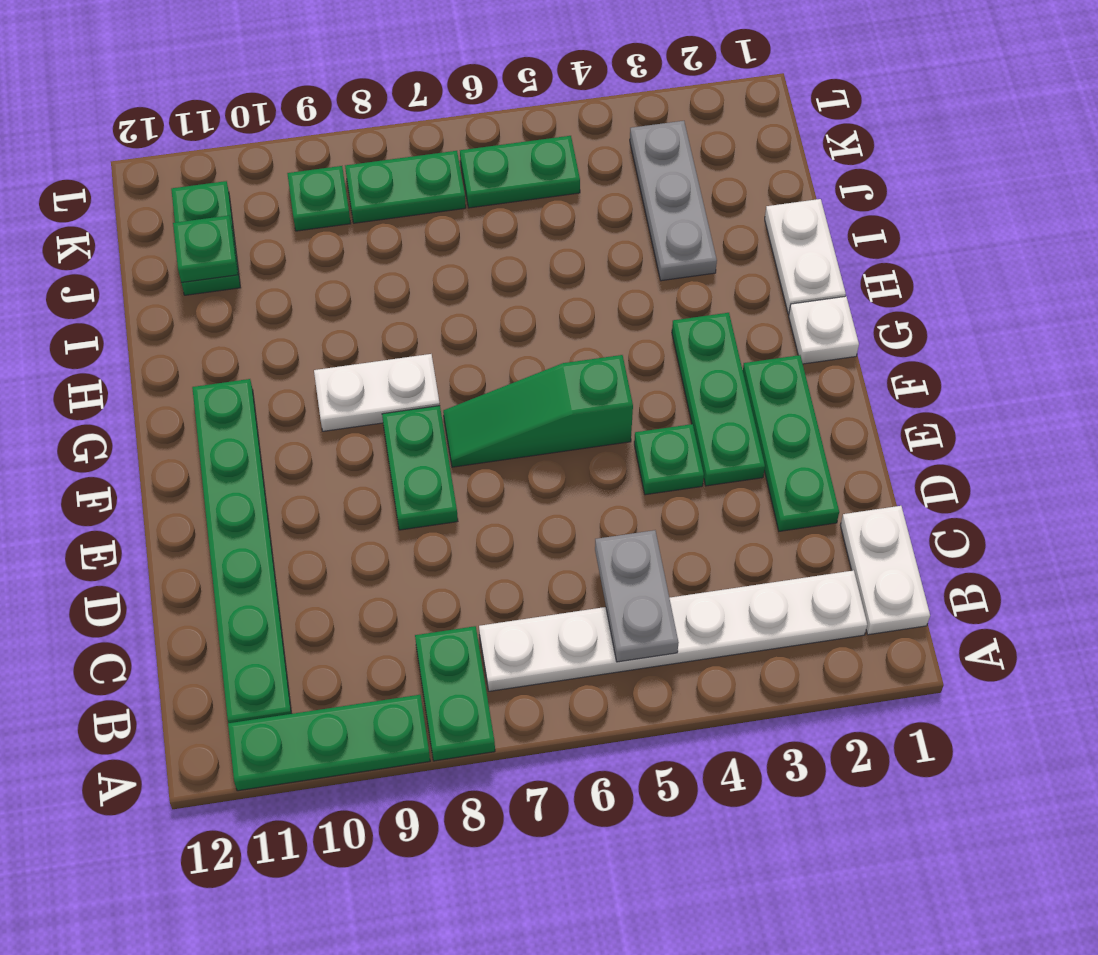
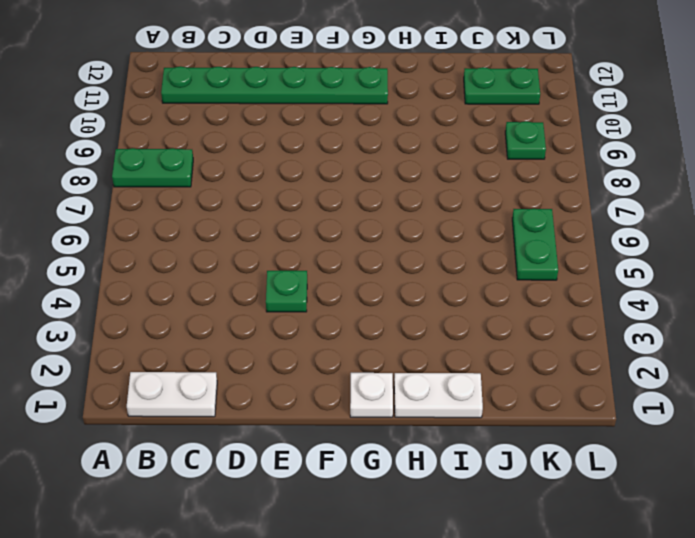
none -> green 1x3 plate [228,695,430,791]
none -> white 1x6 plate [479,570,867,691]
none -> green 1x3 plate [743,355,839,531]

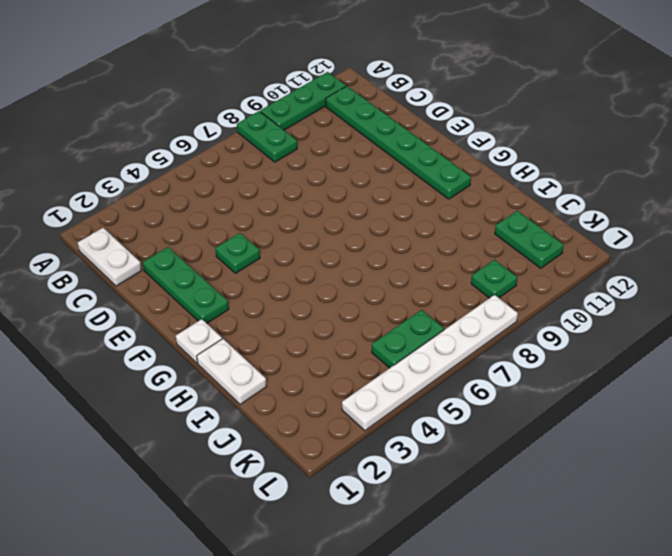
white 1x6 plate [342,295,518,431] -> white 1x6 plate moved to [479,570,867,691]
none -> green 1x3 plate [672,313,765,486]
none -> green 1x2 plate [382,406,458,530]
none -> green 1x3 slope [443,355,633,467]

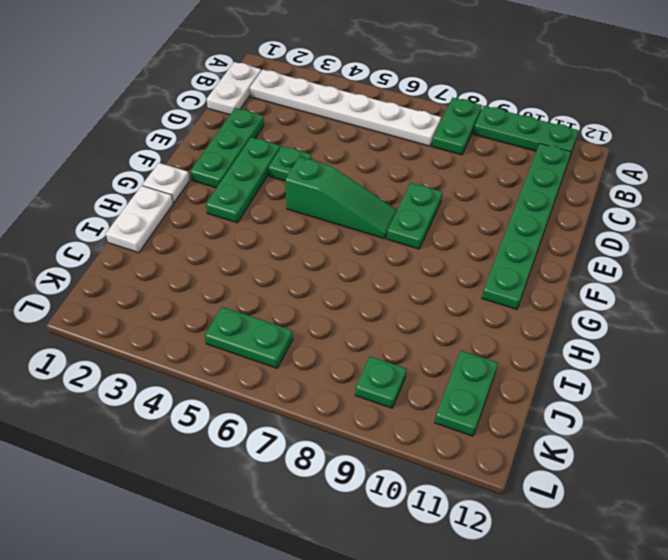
none -> white 1x2 plate [314,354,440,431]
none -> grey 1x3 plate [630,121,717,281]
none -> green 1x2 plate [345,151,466,223]

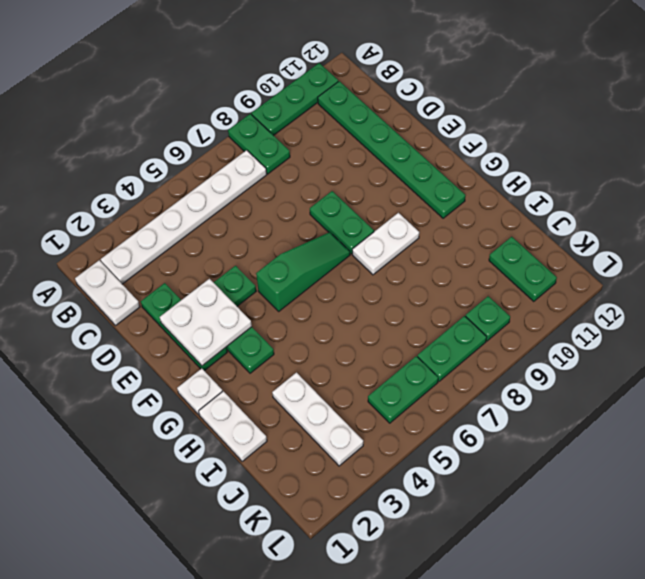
white 2x2 plate [160,279,252,366] -> none
white 1x3 plate [272,373,363,466] -> grey 1x3 plate [630,121,717,281]
none -> grey 1x2 plate [595,530,679,662]
none -> green 1x1 plate [173,216,238,283]

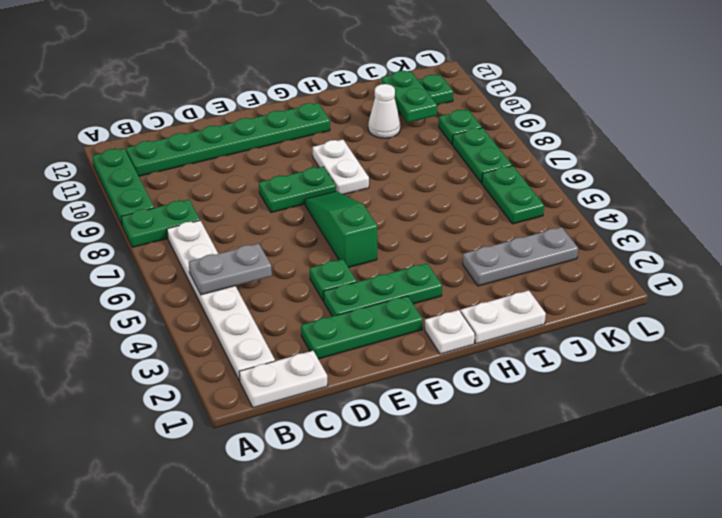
white 1x1 cone [368,84,400,138] -> none
green 1x2 plate [382,71,437,122] -> green 1x1 plate [173,216,238,283]

